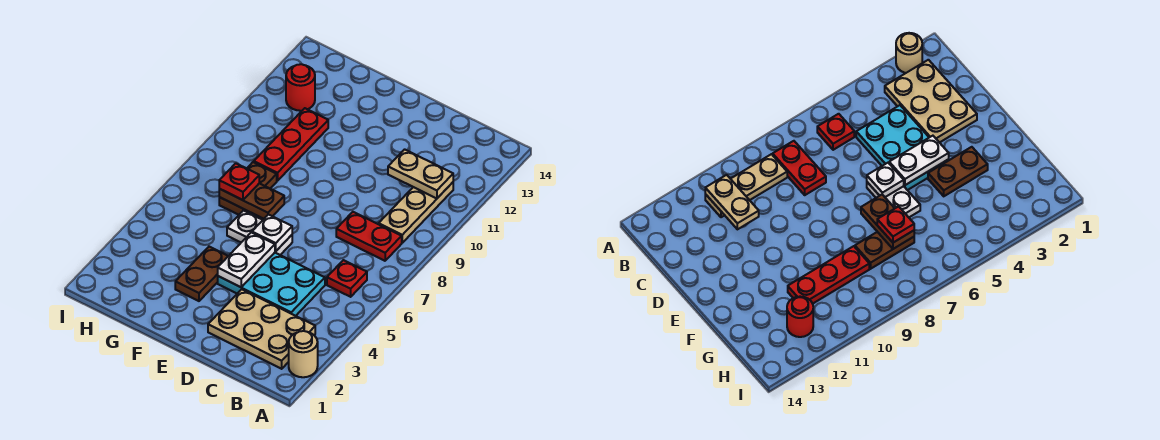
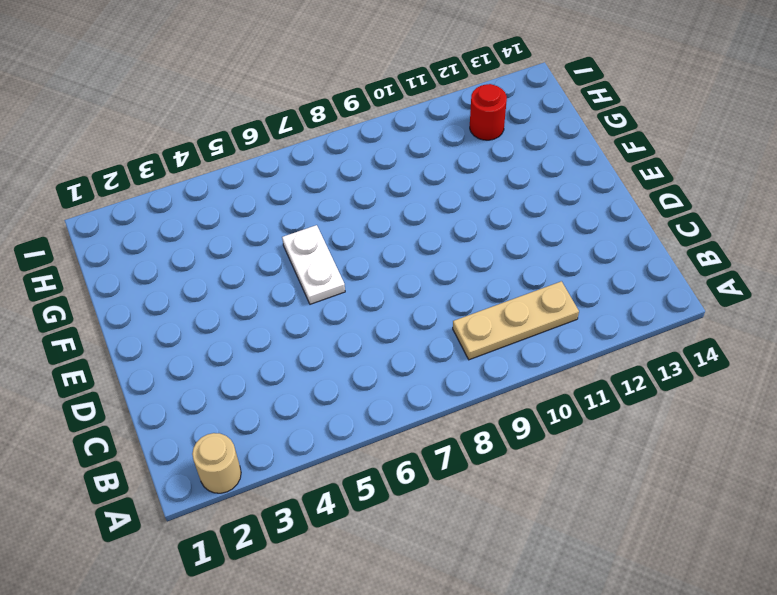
none -> tan 2x3 plate [208,289,315,369]
none -> red 1x1 plate [327,260,367,297]
none -> red 1x2 plate [336,212,402,261]

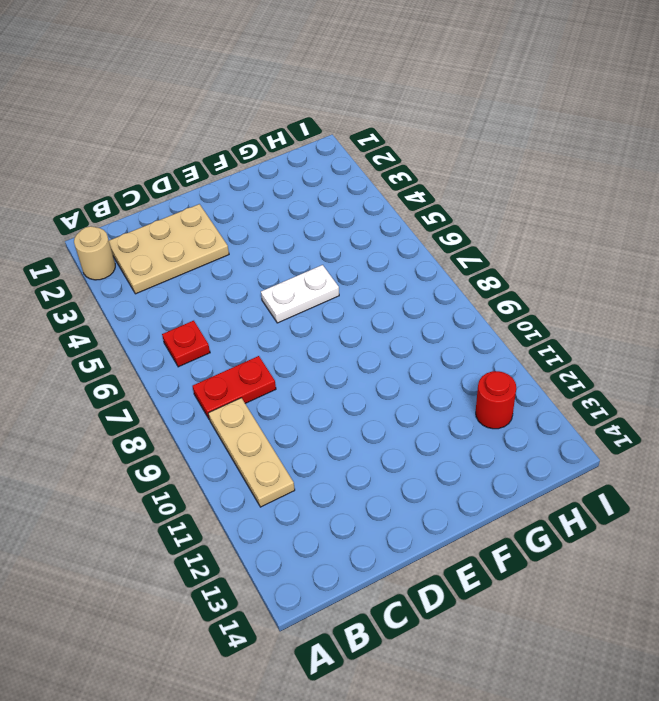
none -> cyan 2x3 plate [218,253,325,316]
none -> brown 1x2 plate [175,247,228,301]
none -> brown 1x2 plate [219,162,277,215]

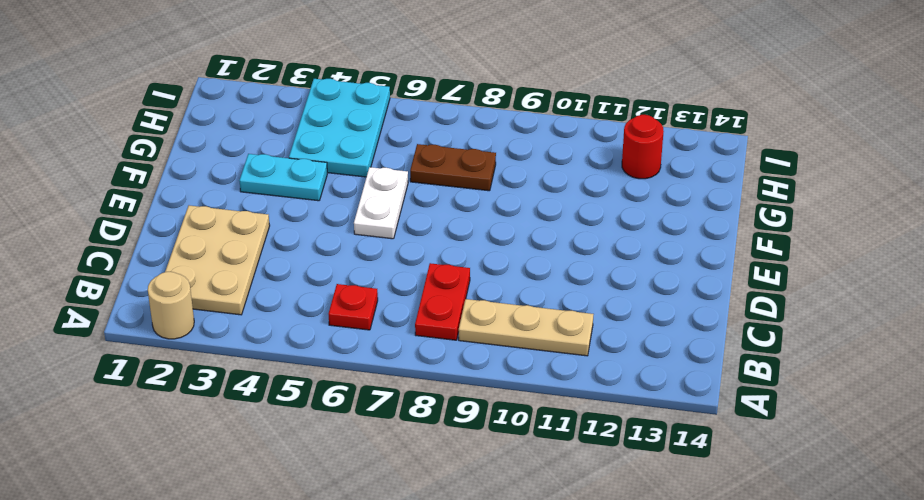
cyan 1x2 plate [239,154,327,201] -> brown 1x2 plate [175,247,228,301]
cyan 2x3 plate [289,79,390,177] -> cyan 2x3 plate moved to [218,253,325,316]
none -> red 1x3 plate [254,108,328,181]
none -> tan 1x2 plate [388,149,453,199]
none -> white 1x2 plate [218,232,275,287]

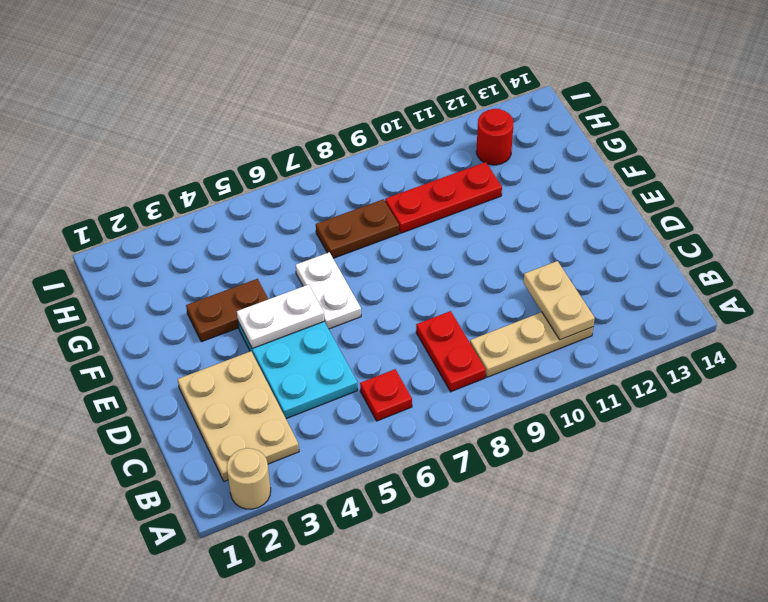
none -> white 1x1 plate [252,215,292,251]
none -> brown 1x2 plate [219,183,284,219]
none -> red 1x1 plate [219,163,259,200]

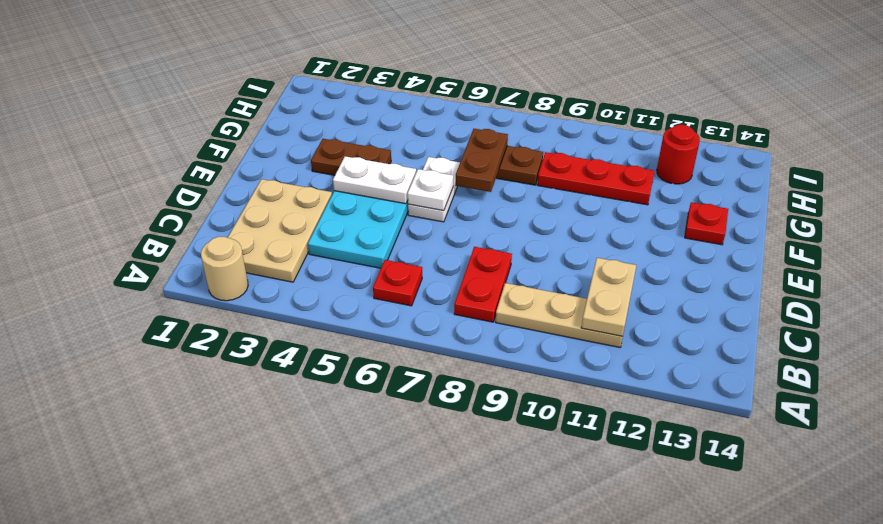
red 1x1 plate [685,202,728,245] -> red 1x1 plate moved to [219,163,259,200]

